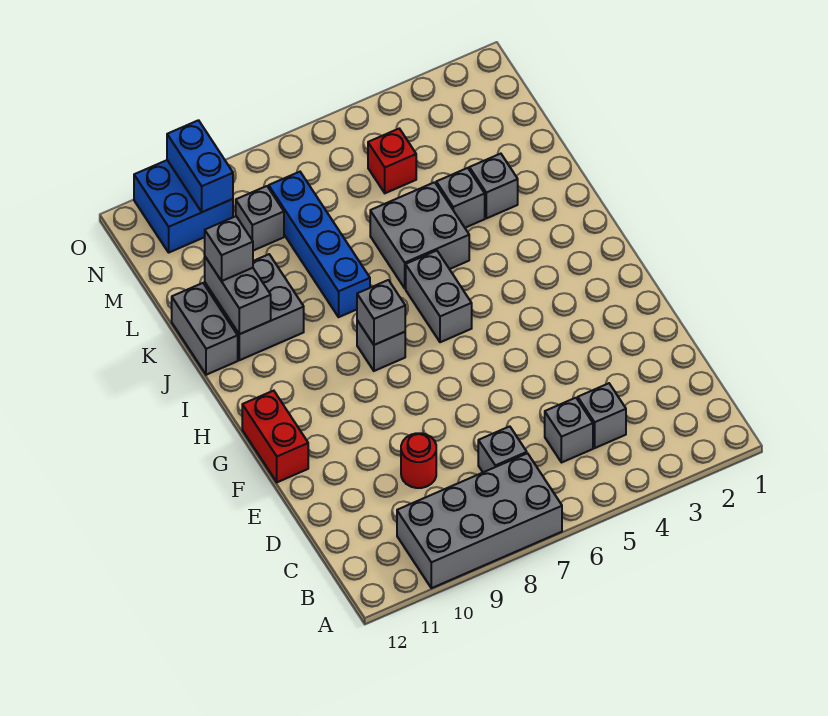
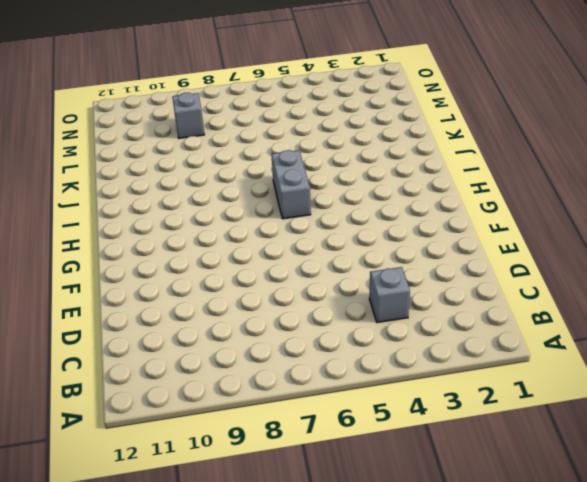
none -> grey 2x4 brick [397,453,562,588]
none -> grey 1x1 brick [545,398,593,463]
none -> grey 1x1 brick [478,426,527,472]

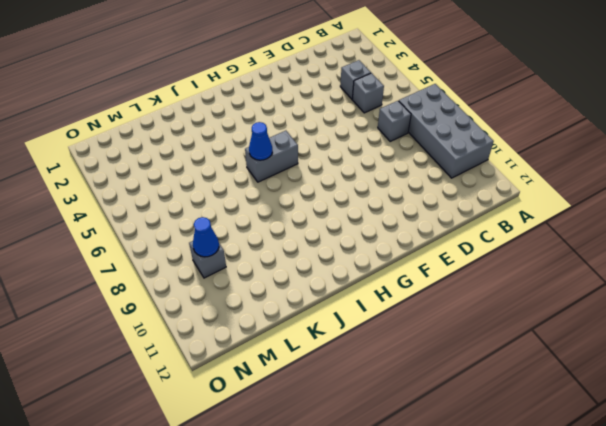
blue 1x1 cone [249,122,272,160] -> none
blue 1x1 cone [193,217,219,257] -> none
none -> red 1x1 round brick [401,433,436,488]
none -> red 1x2 brick [242,391,308,482]
none -> grey 1x1 brick [357,320,405,371]

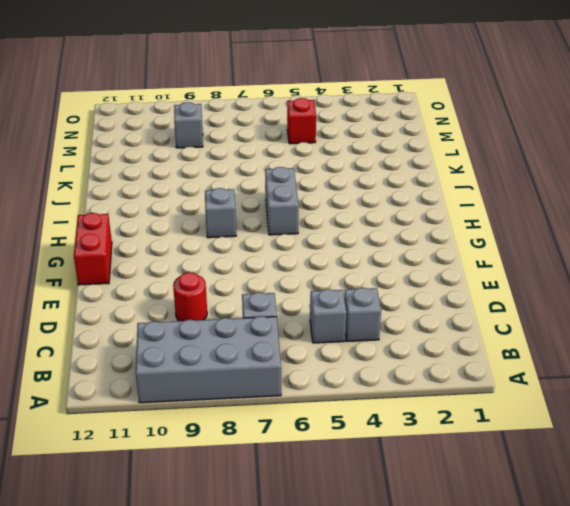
none -> grey 2x2 brick [370,182,469,288]
none -> blue 1x4 brick [269,172,370,317]
none -> grey 2x2 brick [205,254,304,360]

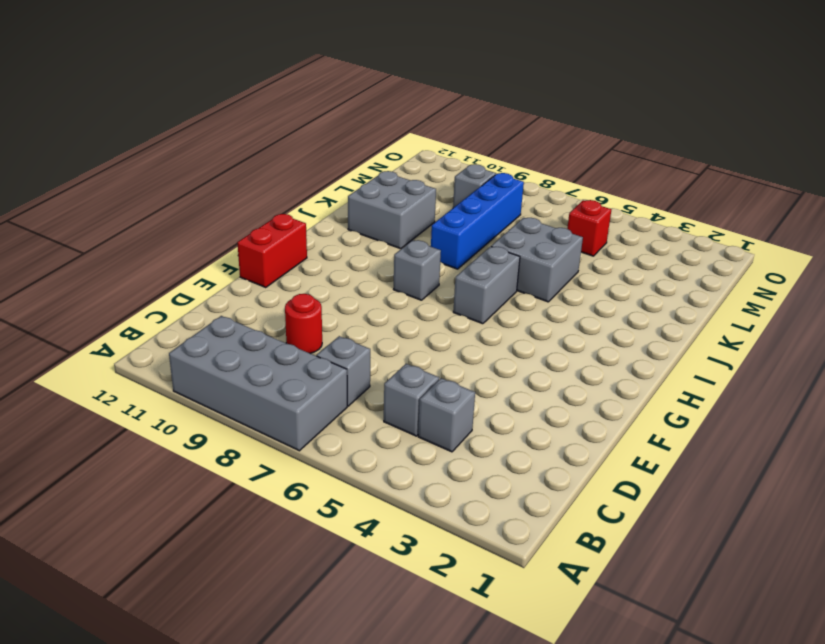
none -> grey 1x2 brick [172,283,238,375]
none -> grey 1x1 brick [469,154,518,218]
none -> grey 1x1 brick [436,168,485,228]

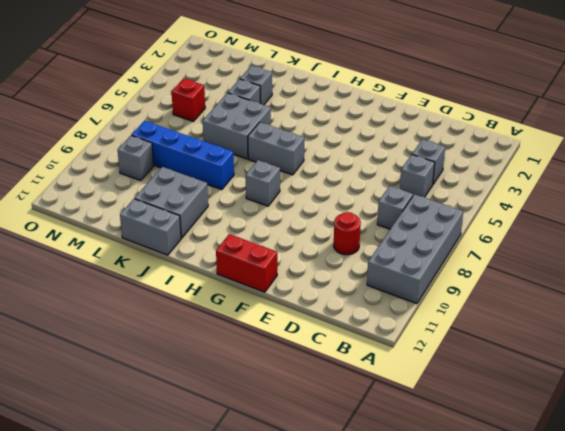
none -> blue 2x2 brick [134,160,233,252]
none -> grey 1x1 brick [357,280,405,345]
none -> grey 1x2 brick [205,257,271,334]

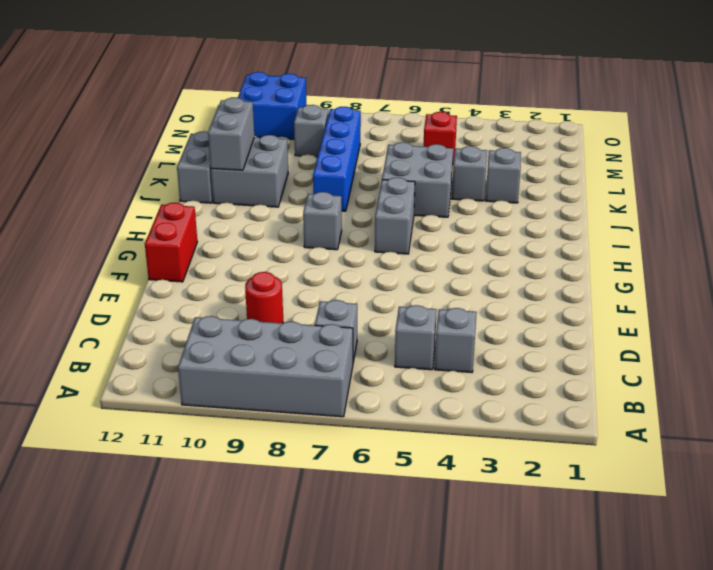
none -> grey 1x1 brick [357,280,405,345]
none -> blue 1x2 brick [167,120,233,212]
none -> grey 1x1 brick [205,216,253,281]

